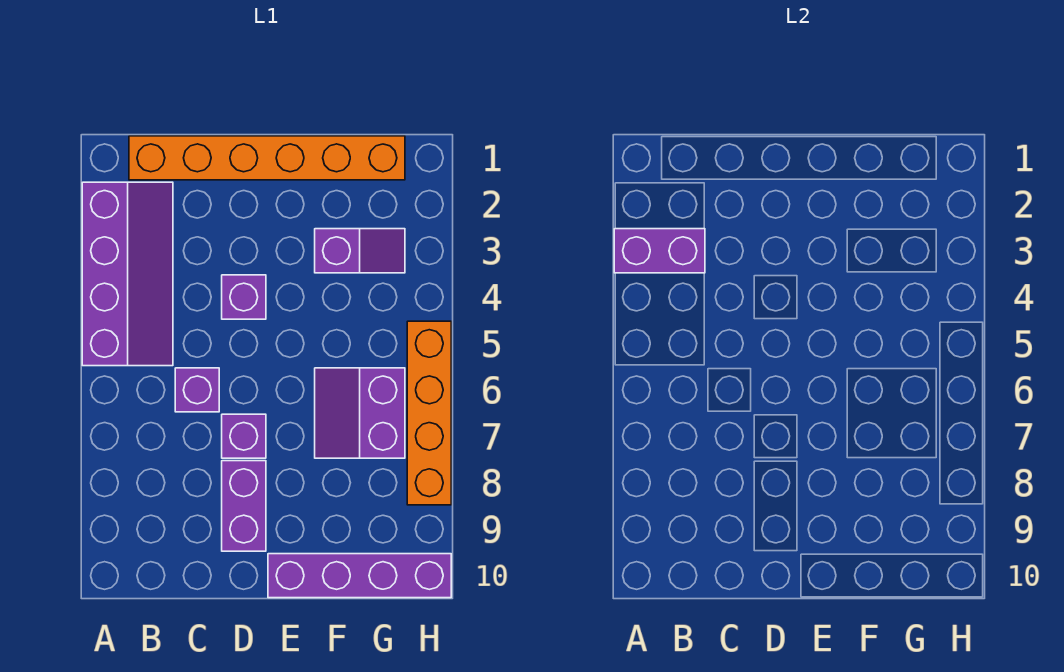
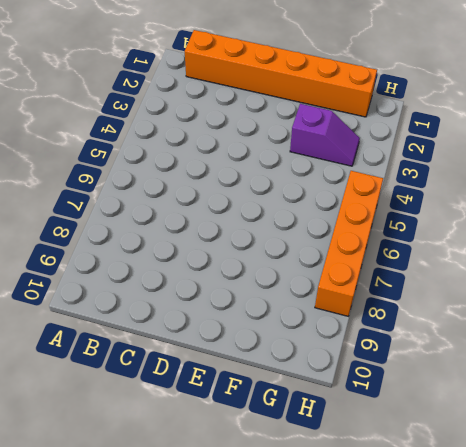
none -> purple 2x4 slope [82,182,173,366]
none -> purple 1x1 brick [175,368,219,412]

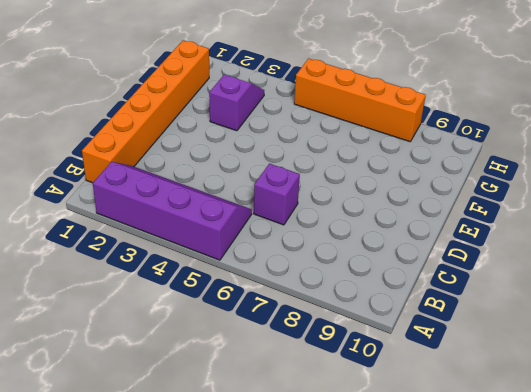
none -> purple 1x1 brick [222,275,266,319]
none -> purple 1x1 brick [222,414,266,458]

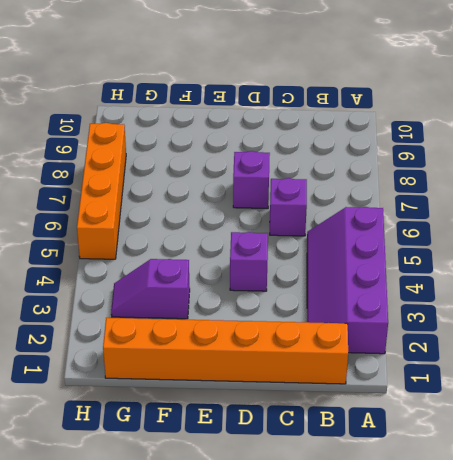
none -> purple 1x2 brick [222,461,266,551]
none -> purple 1x4 brick [268,554,451,598]

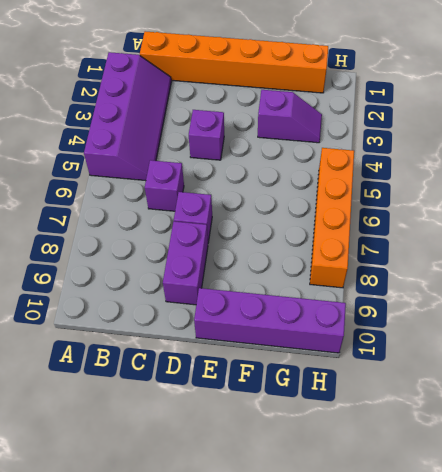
none -> purple 2x2 slope [315,368,405,458]
none -> purple 1x2 brick [614,229,705,273]

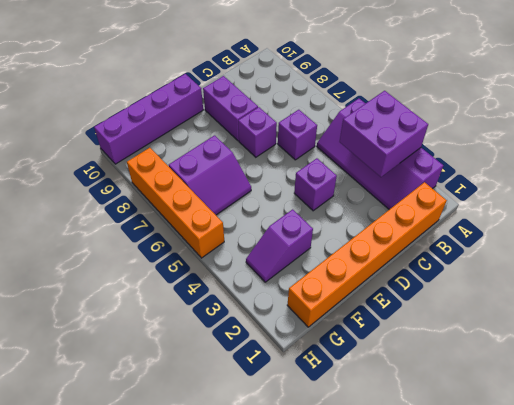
purple 2x2 brick [340,91,428,177] -> purple 1x2 brick [614,229,705,273]
purple 2x2 slope [169,135,251,215] -> purple 2x2 slope turned to [315,368,405,458]

